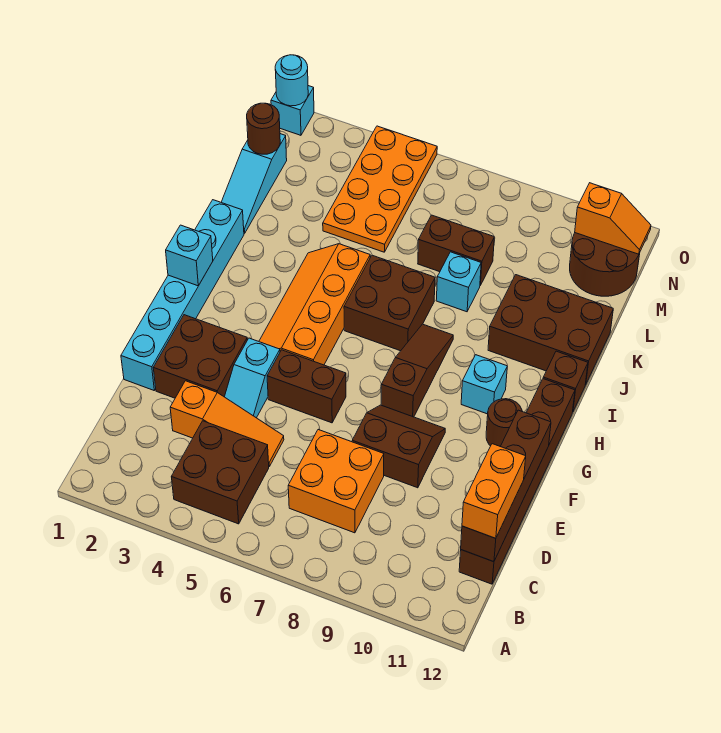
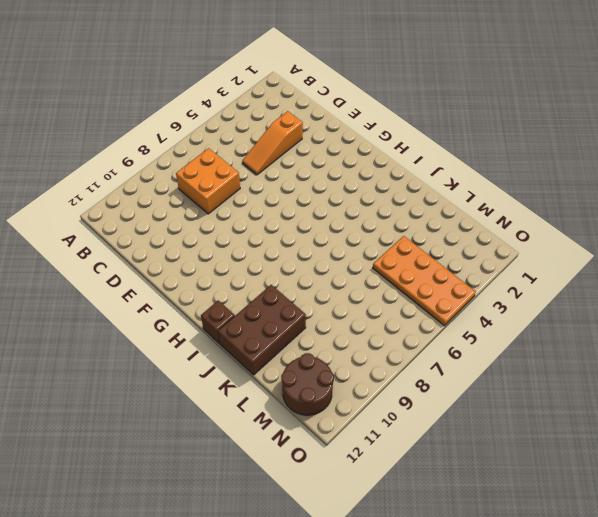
none -> brown 2x2 brick [172,421,269,524]
none -> brown 1x6 brick [459,379,575,584]
none -> cyan 1x6 brick [121,200,244,390]

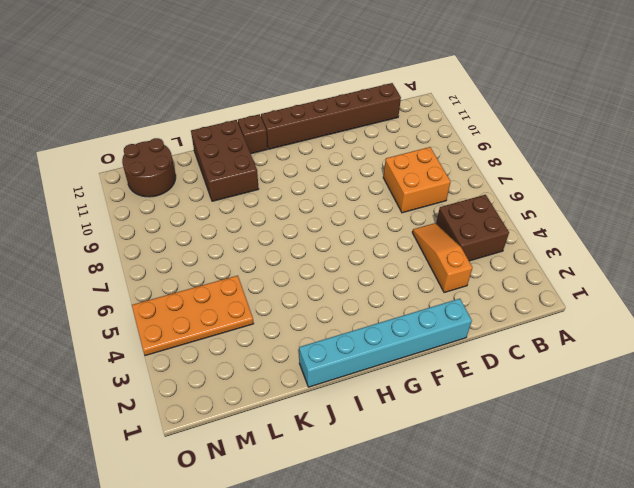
none -> brown 2x2 brick [153,315,247,398]
none -> cyan 1x2 slope [225,338,280,418]
none -> brown 2x2 slope [352,405,445,488]

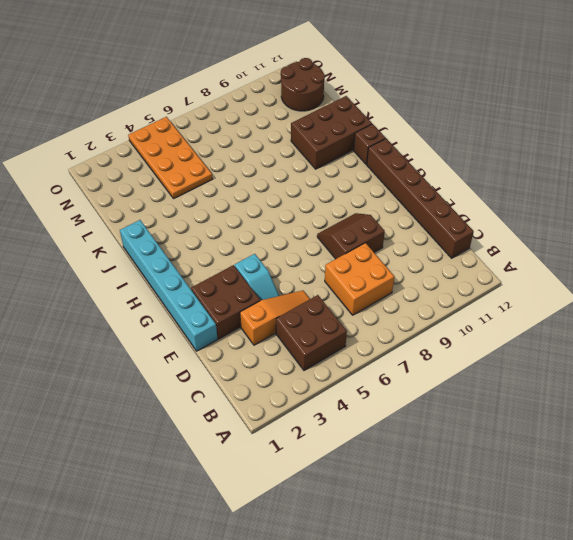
none -> brown 1x2 brick [267,350,346,423]
none -> orange 2x4 slope [259,244,370,365]
none -> brown 1x3 slope [381,324,453,417]

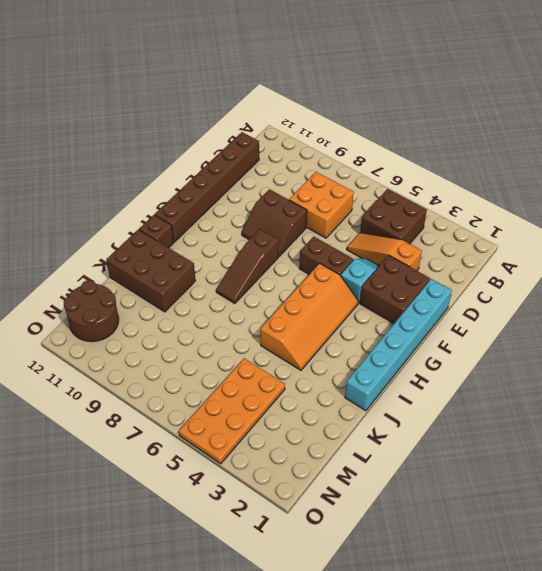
none -> brown 1x1 round brick [486,399,522,446]
none -> cyan 1x1 brick [461,355,507,414]
none -> brown 2x2 brick [344,255,435,351]

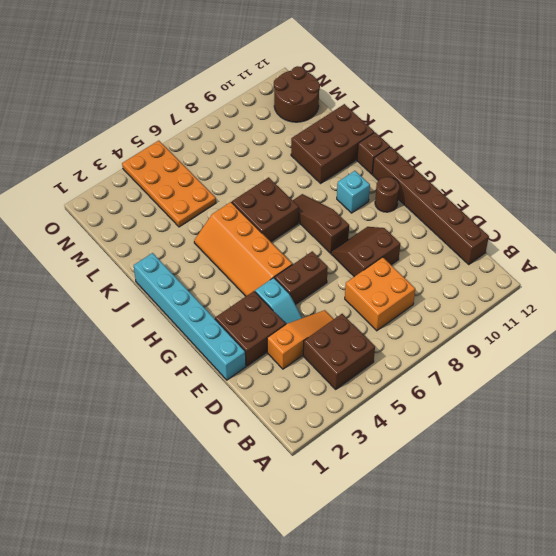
none -> cyan 1x3 slope [221,134,287,234]
none -> cyan 1x1 brick [436,252,481,312]
none -> brown 1x2 brick [418,215,494,285]

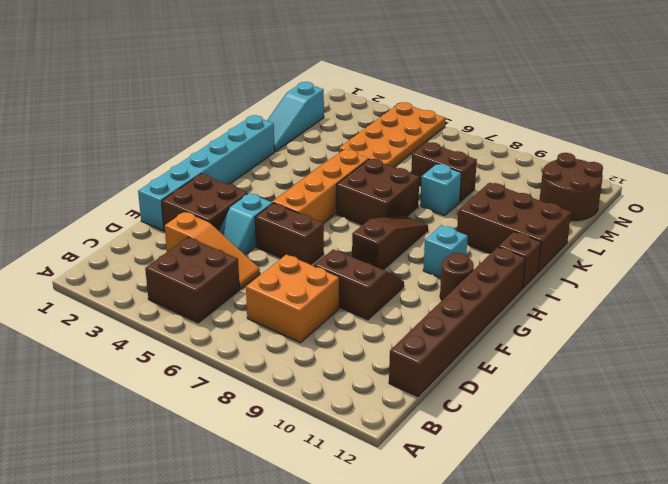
none -> cyan 1x1 brick [271,86,314,135]
none -> brown 1x4 brick [461,410,551,562]
none -> cyan 1x1 brick [166,225,213,286]

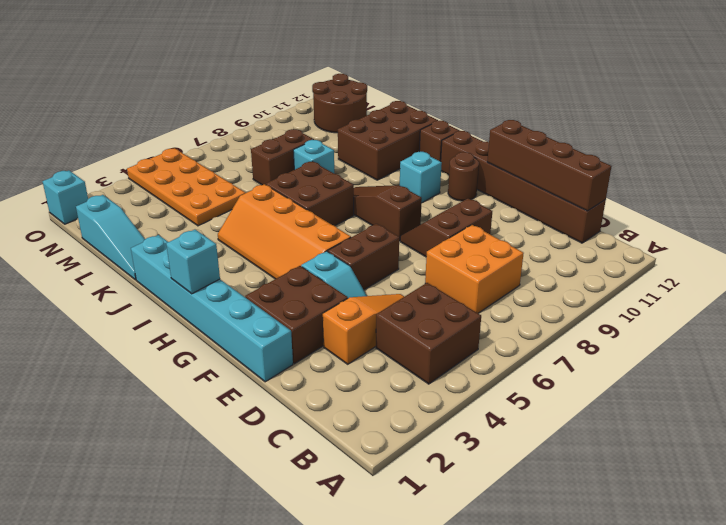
none -> brown 1x1 round brick [247,103,280,154]
none -> orange 1x2 slope [575,183,651,254]
none -> cyan 1x1 round brick [275,55,308,106]

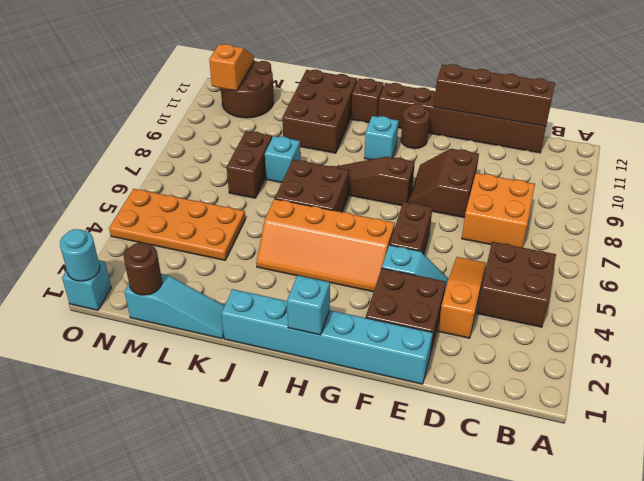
none -> orange 1x2 brick [462,444,526,538]

